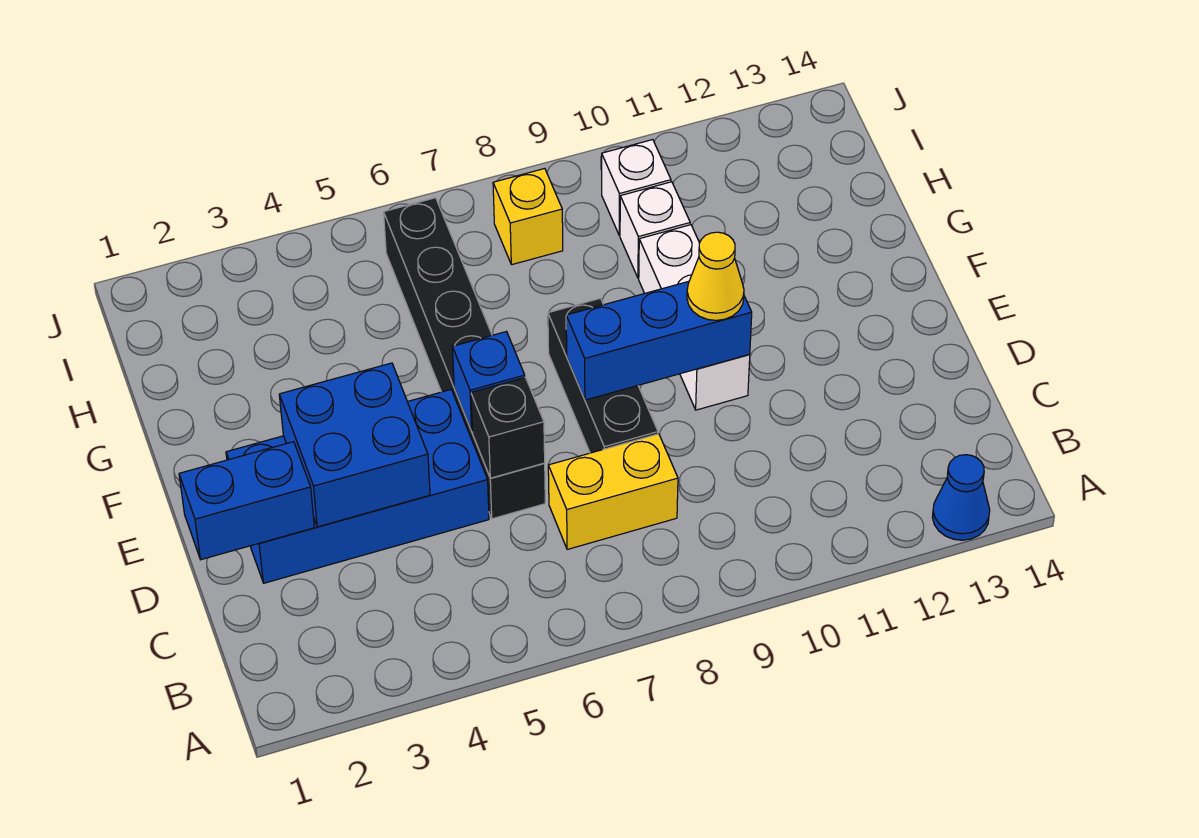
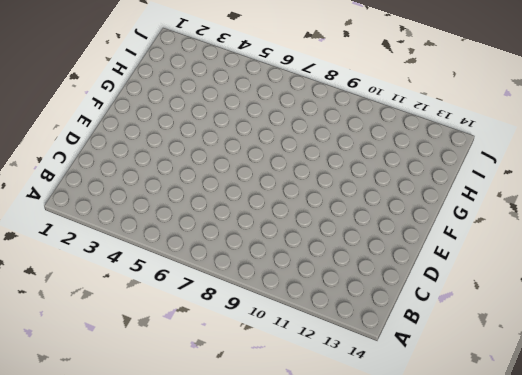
none -> blue 1x1 cone [932,455,990,540]
none -> yellow 1x2 brick [548,434,678,549]
none -> blue 2x4 brick [226,390,489,583]

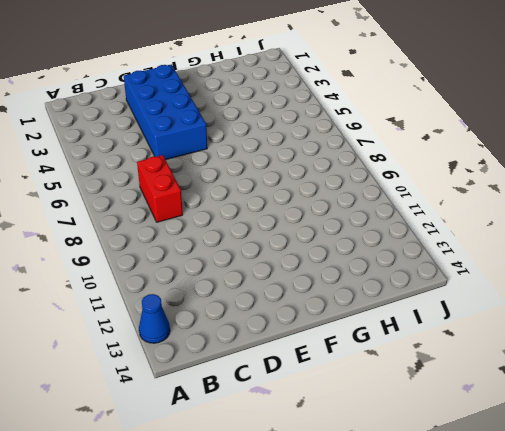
red 1x2 brick [137,155,183,222] -> yellow 1x2 brick [548,434,678,549]
none -> black 1x6 brick [384,198,545,519]
none -> black 1x3 brick [548,298,658,453]
none -> white 1x3 brick [639,225,750,410]

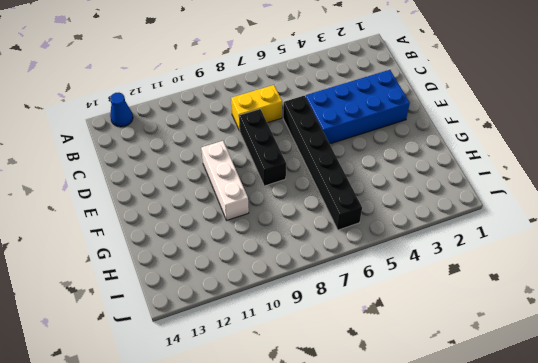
none -> white 1x1 brick [620,182,690,278]
none -> yellow 1x1 brick [493,169,563,265]
none -> white 1x1 brick [602,140,671,235]

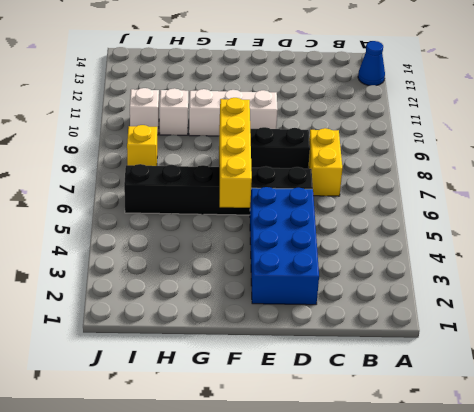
yellow 1x4 brick [219,98,252,208] -> none
none -> blue 1x2 brick [179,442,314,560]
none -> blue 2x2 brick [279,363,430,527]
none -> black 1x1 brick [471,377,545,478]

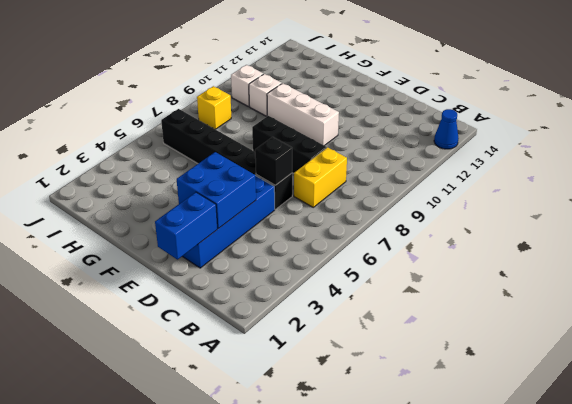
none -> blue 1x1 brick [452,332,525,431]
none -> blue 1x3 brick [566,281,752,400]
none -> yellow 1x1 cone [687,232,744,320]

